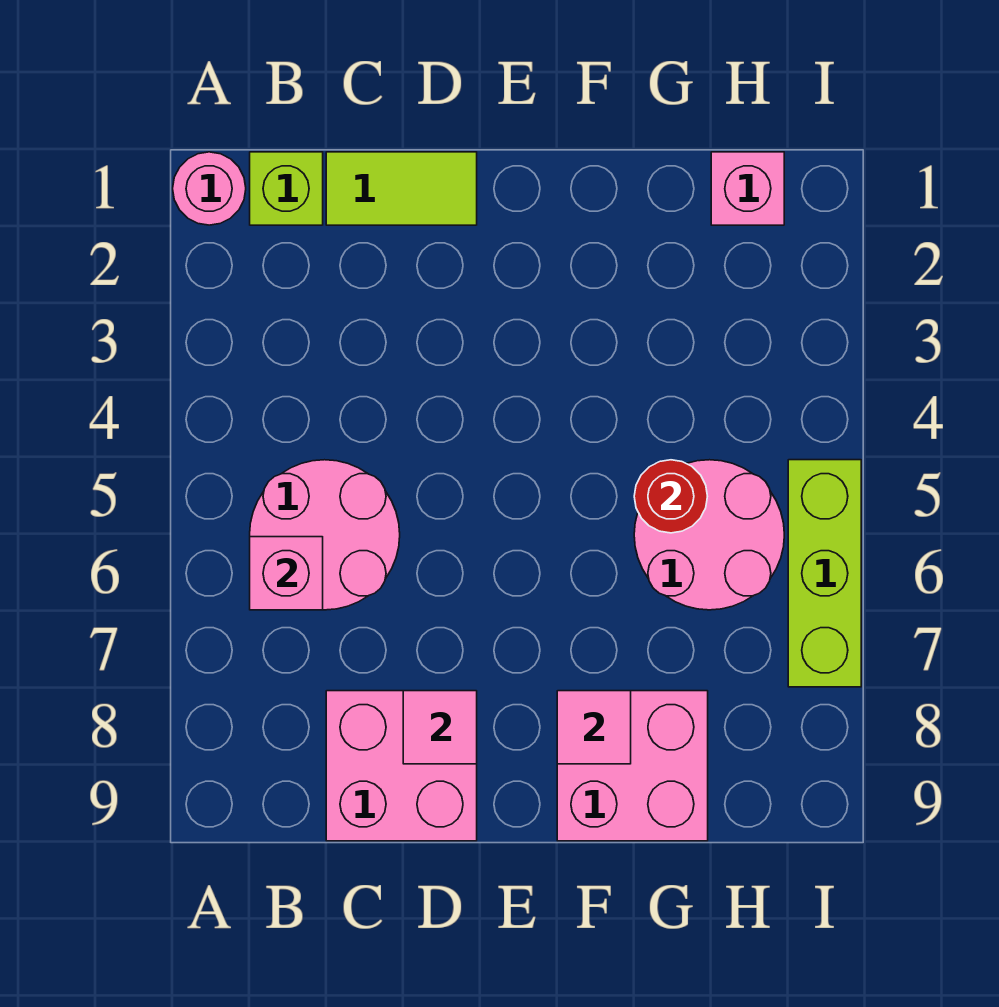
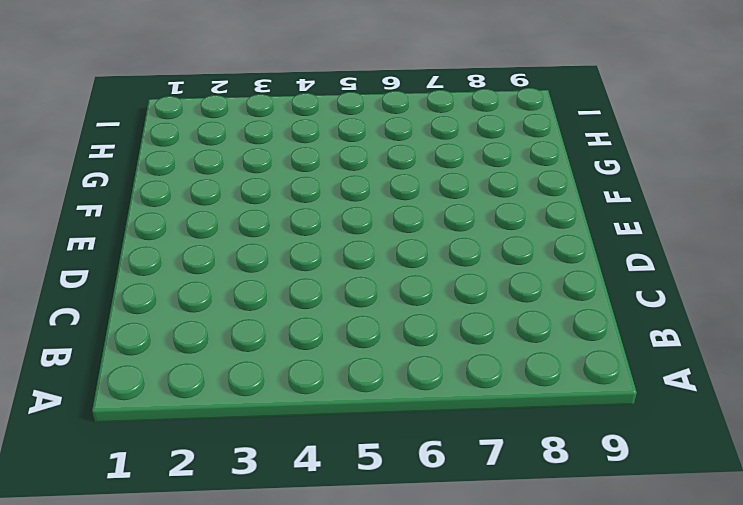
none -> pink 1x1 round brick [173,152,246,225]
none -> lime 1x1 brick [250,152,323,225]
none -> pink 2x2 round brick [250,460,400,610]

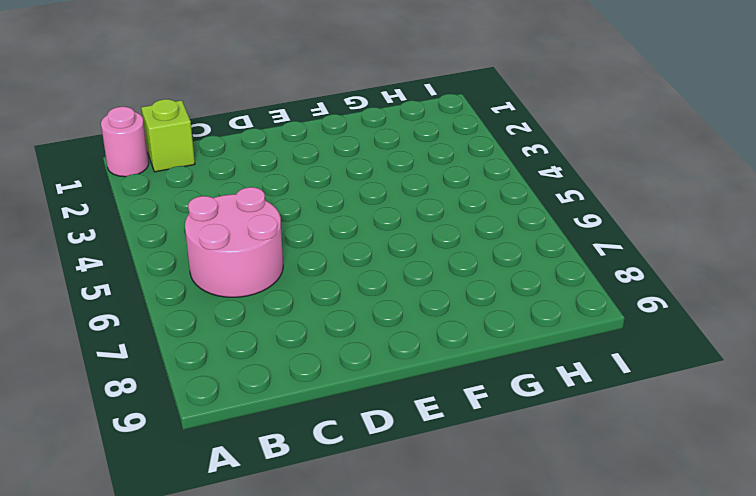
none -> lime 1x2 tile [326,152,477,225]
none -> pink 2x2 brick [326,691,477,841]
none -> pink 2x2 brick [557,691,708,841]

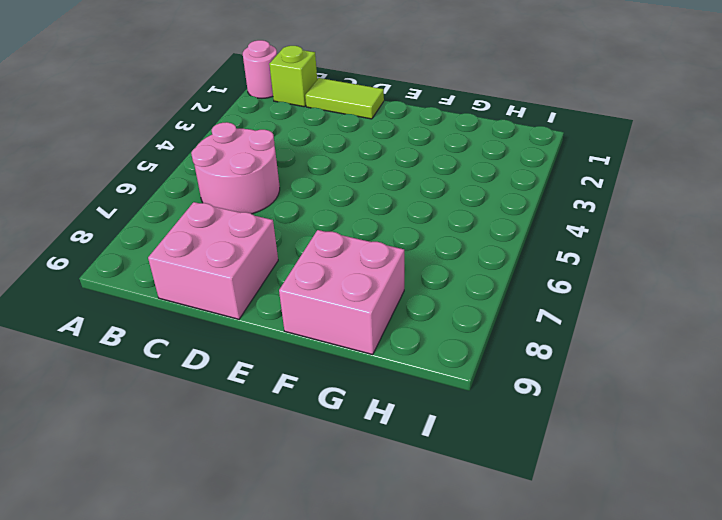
none -> pink 2x2 round brick [634,460,784,610]
none -> pink 1x1 brick [711,152,784,225]
none -> lime 1x3 brick [788,460,861,687]

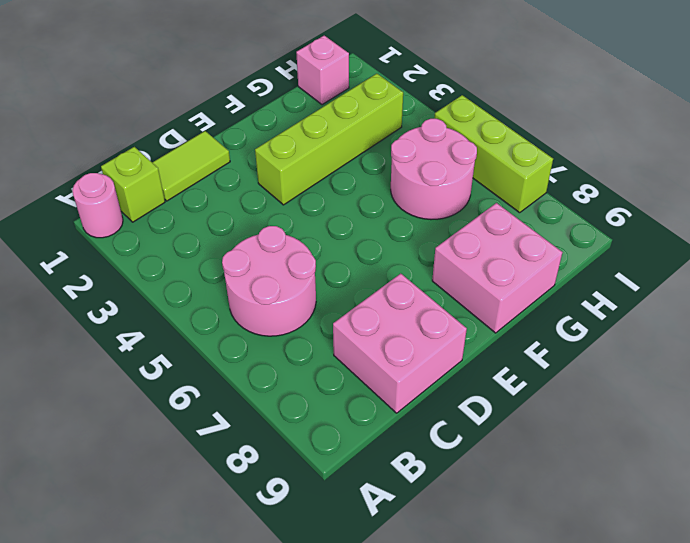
lime 1x4 brick [255,74,403,205] -> none
none -> pink 1x1 brick [250,537,323,610]
none -> pink 1x1 tile [403,691,477,764]
none -> pink 1x1 tile [557,691,631,764]

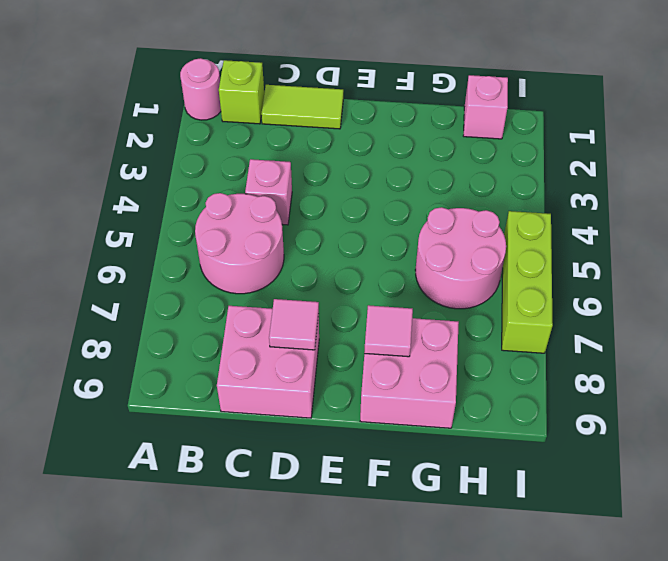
pink 1x1 brick [245,159,292,225] -> pink 1x1 brick moved to [250,537,323,610]
none -> red 1x1 round brick [634,460,707,533]

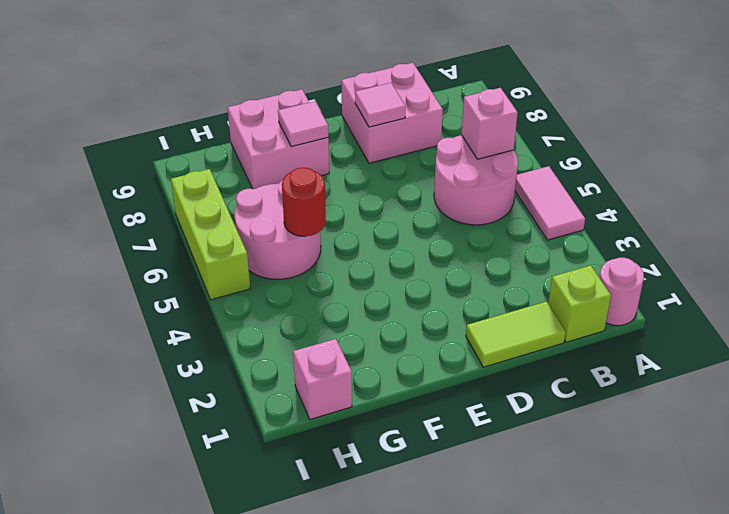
pink 1x2 tile [515,166,585,240] -> none

